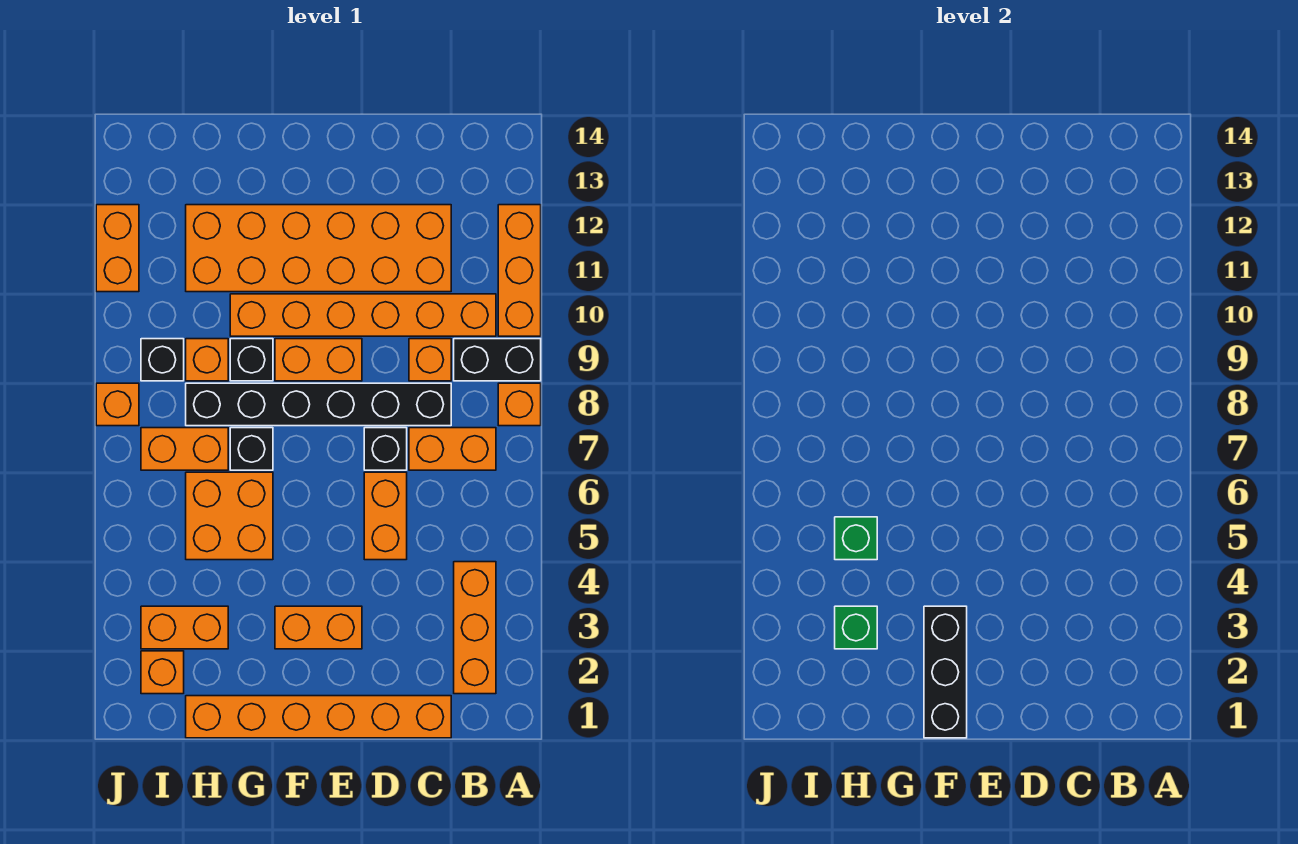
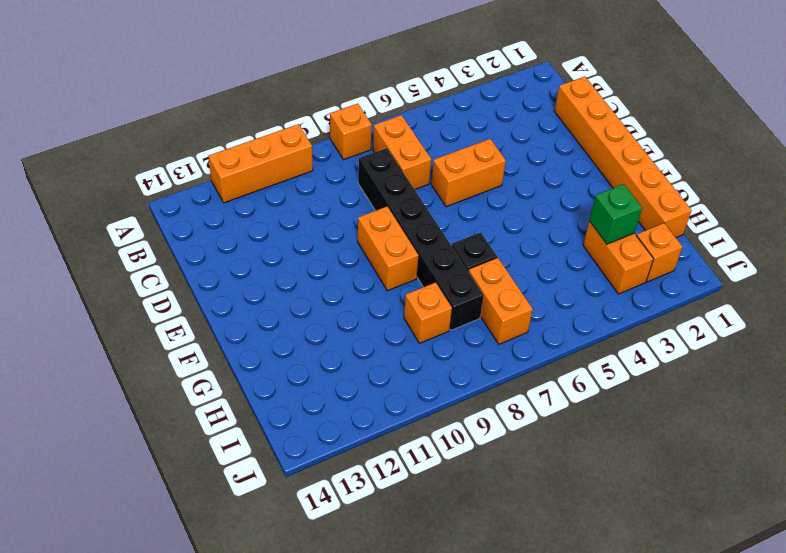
none -> black 1x2 brick [454,339,541,381]
none -> orange 1x3 brick [454,562,496,694]
none -> orange 1x6 brick [230,294,496,336]

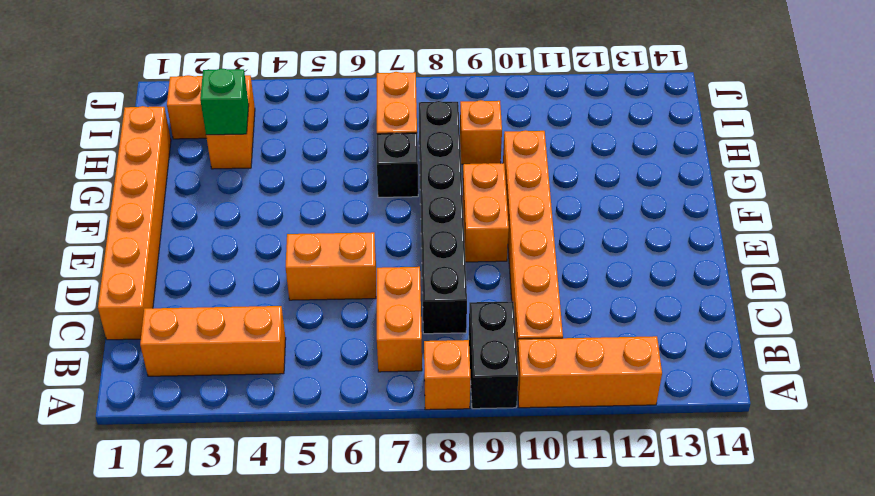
none -> orange 1x1 brick [409,339,451,381]
none -> orange 2x6 brick [186,205,451,292]
none -> black 1x1 brick [364,428,407,470]

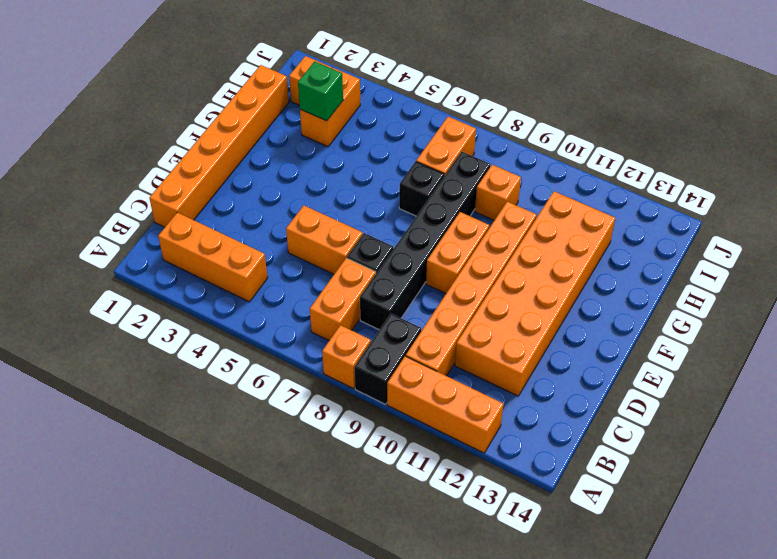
none -> orange 1x1 brick [409,339,451,381]
none -> orange 1x2 brick [275,606,362,649]
none -> orange 2x2 brick [186,472,273,560]

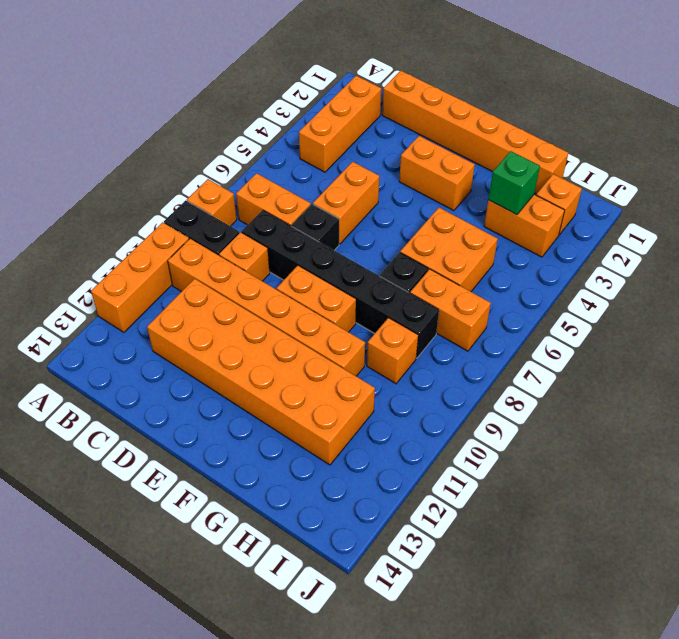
none -> black 1x1 brick [230,339,273,381]
none -> black 1x1 brick [141,339,184,381]
none -> orange 1x1 brick [96,383,139,426]

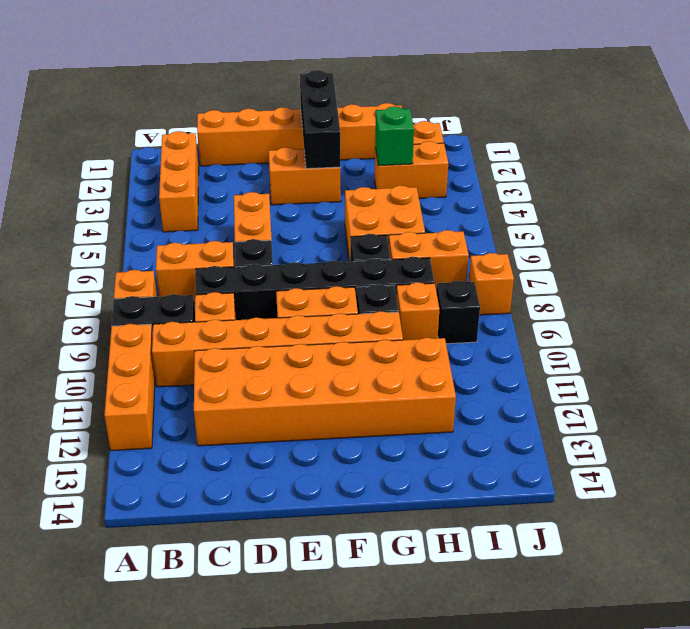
none -> orange 1x2 brick [96,205,139,292]
none -> green 1x1 brick [835,517,877,560]

